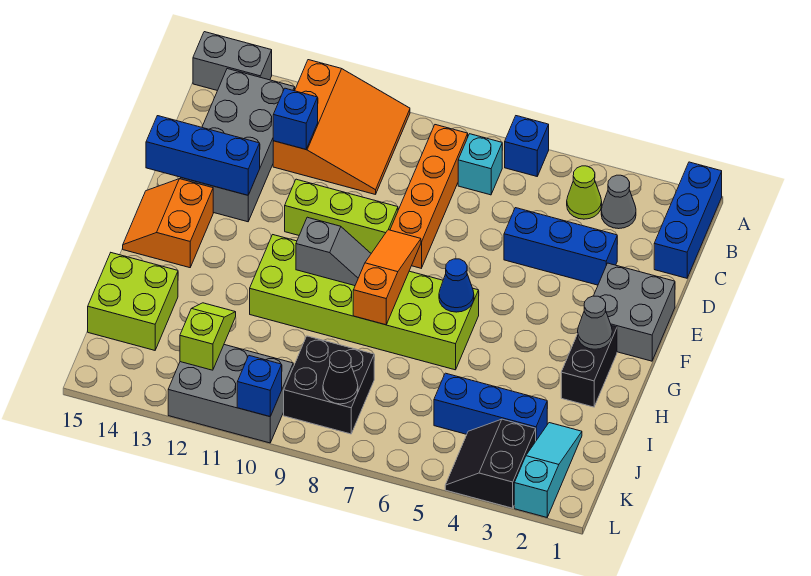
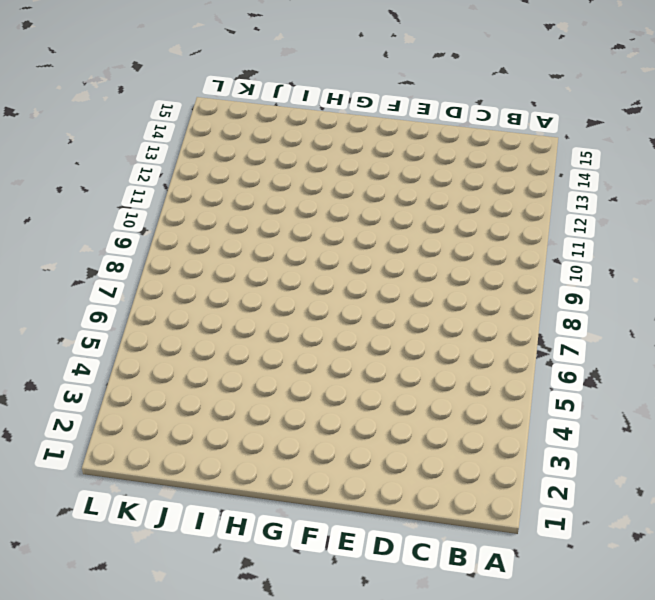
none -> blue 1x3 brick [654,162,722,278]
none -> blue 1x1 brick [505,116,549,176]
none -> orange 3x3 slope [273,60,410,195]
none -> grey 1x2 brick [193,32,272,91]

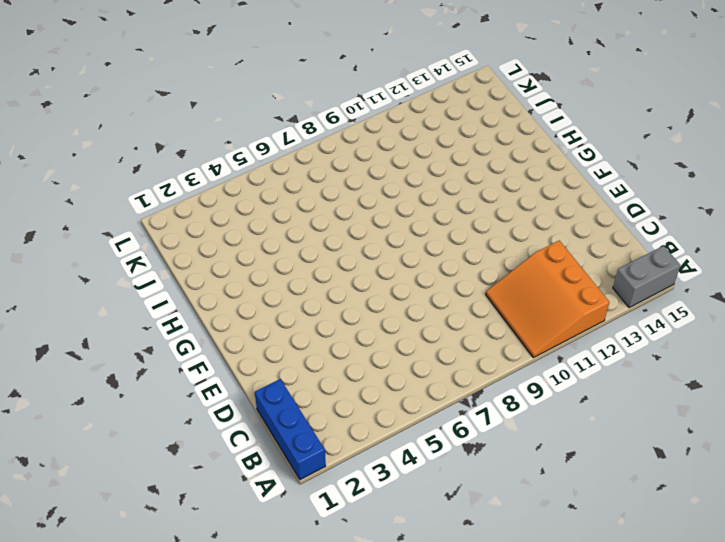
none -> blue 1x1 brick [505,116,549,176]
none -> grey 1x1 cone [601,175,636,229]
none -> lime 1x1 cone [567,166,602,219]
none -> cyan 1x1 brick [458,134,502,195]

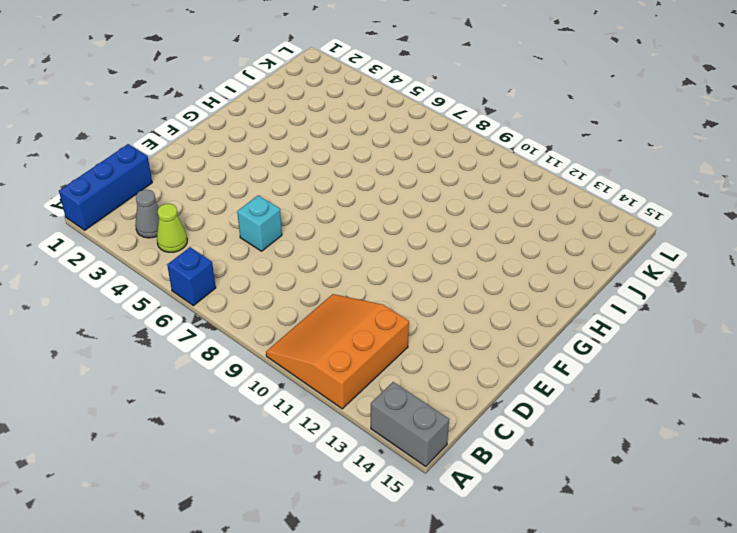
cyan 1x1 brick [237,195,282,251] -> cyan 1x1 brick moved to [458,134,502,195]
none -> orange 1x4 brick [390,125,468,268]
none -> grey 2x4 brick [181,69,295,222]
none -> blue 1x3 brick [504,208,617,285]
none -> grey 2x2 brick [594,263,675,361]

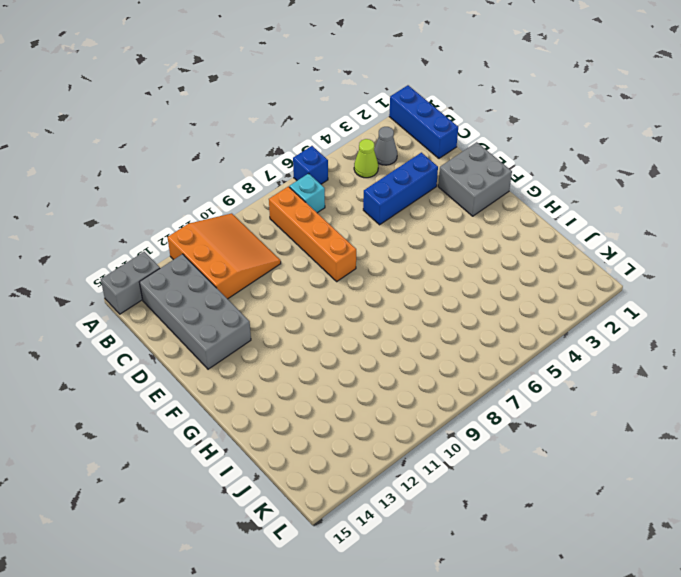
none -> lime 1x3 brick [285,179,398,253]
none -> orange 2x2 slope [123,179,213,268]
none -> black 1x2 brick [561,326,617,407]
none -> lime 2x6 brick [250,235,479,370]

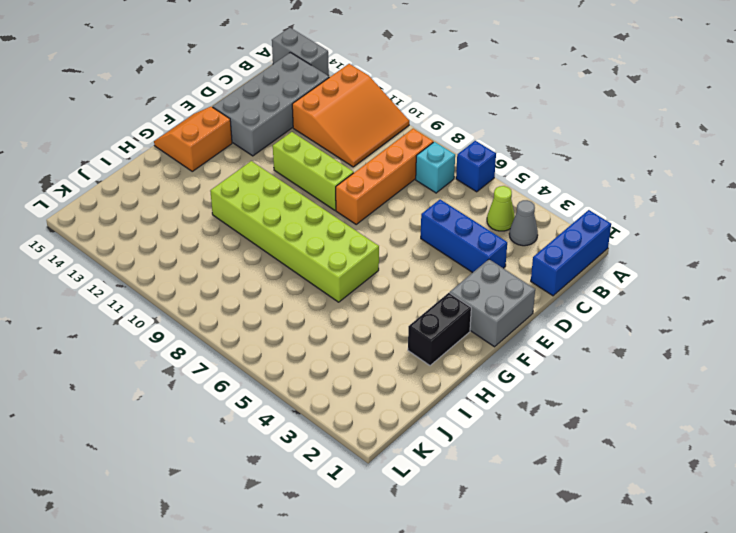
none -> lime 2x2 brick [88,253,178,350]
none -> cyan 1x3 slope [514,423,582,517]
none -> blue 1x3 brick [434,373,547,440]
none -> black 2x2 brick [284,336,374,434]

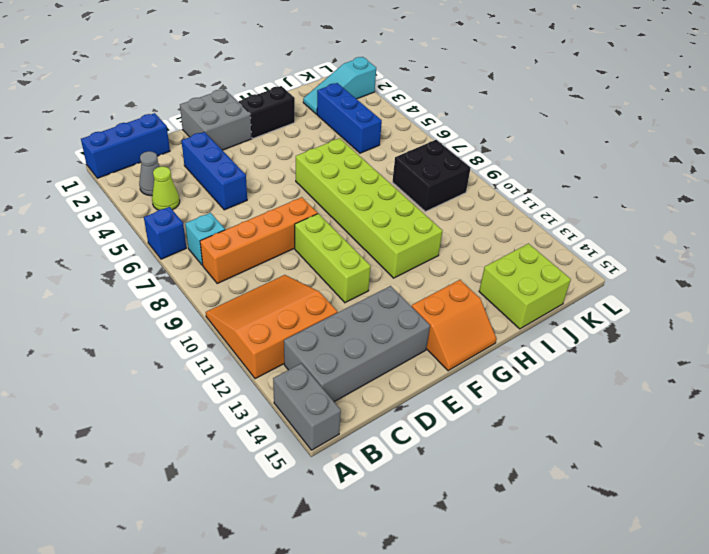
none -> black 2x2 slope [445,419,536,508]
none -> grey 2x3 brick [168,345,293,443]
none -> blue 1x1 brick [273,88,318,149]
none -> blue 1x3 brick [146,116,260,195]

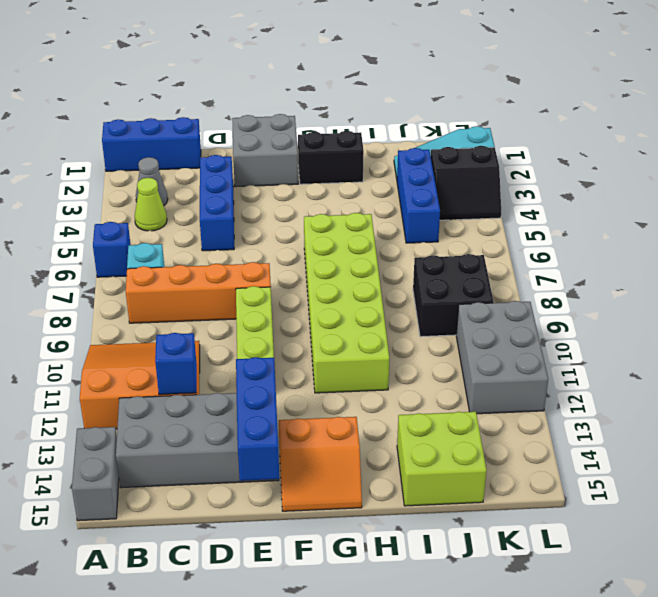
none -> orange 1x3 slope [353,230,421,325]
none -> grey 1x1 cone [578,296,612,349]
none -> blue 1x1 cone [439,259,474,312]
none -> grey 1x2 slope [296,217,371,286]

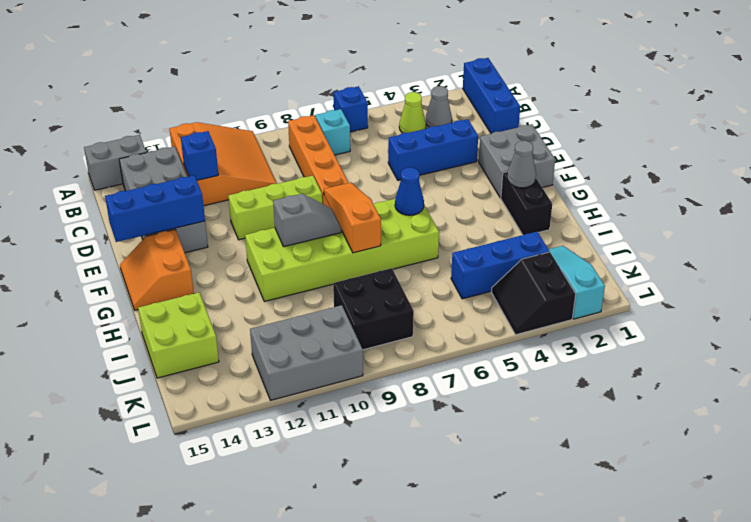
none -> lime 1x2 slope [180,303,236,370]
none -> black 1x1 cone [323,351,358,404]
none -> blue 1x1 brick [237,356,282,417]

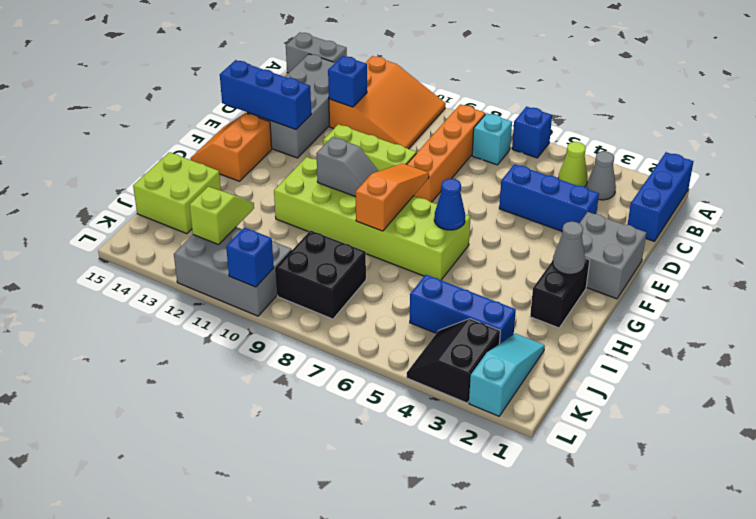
none -> black 1x1 cone [323,351,358,404]

